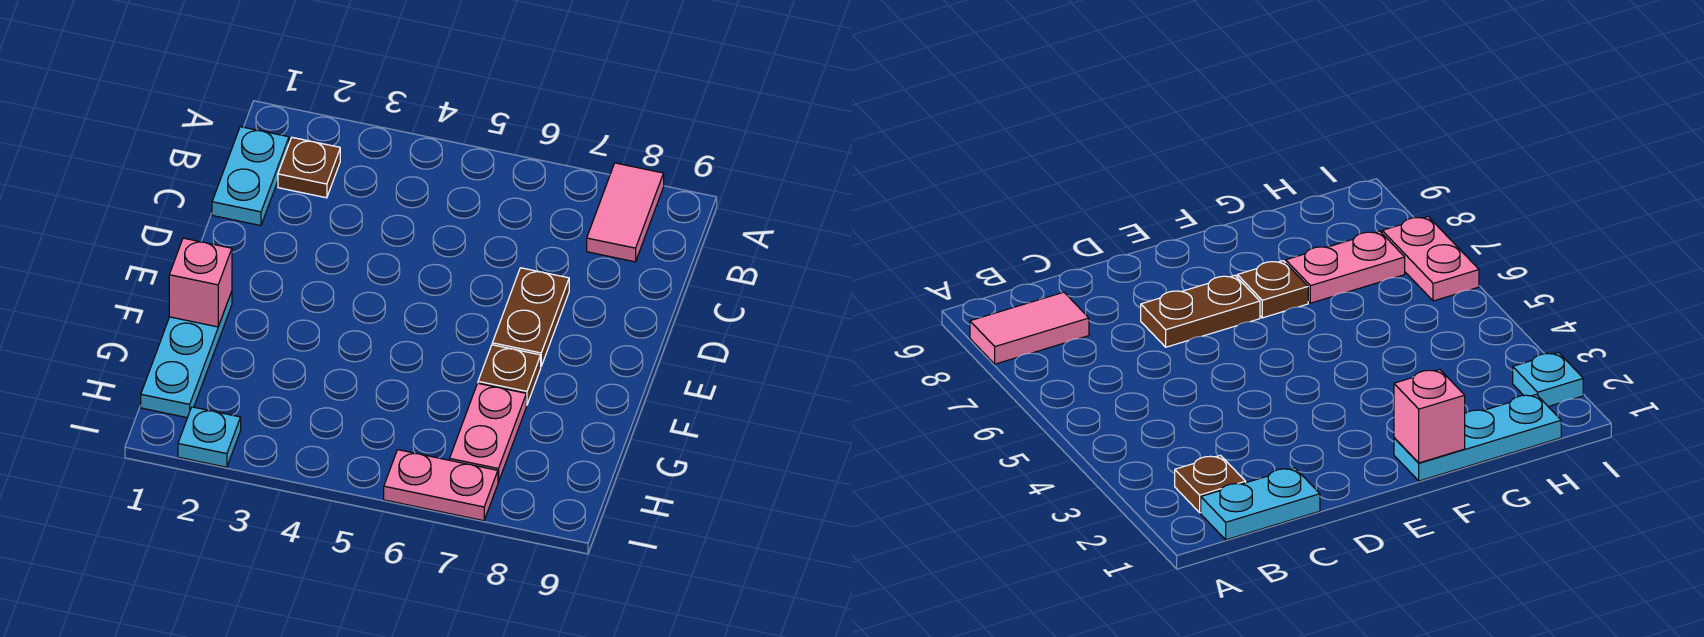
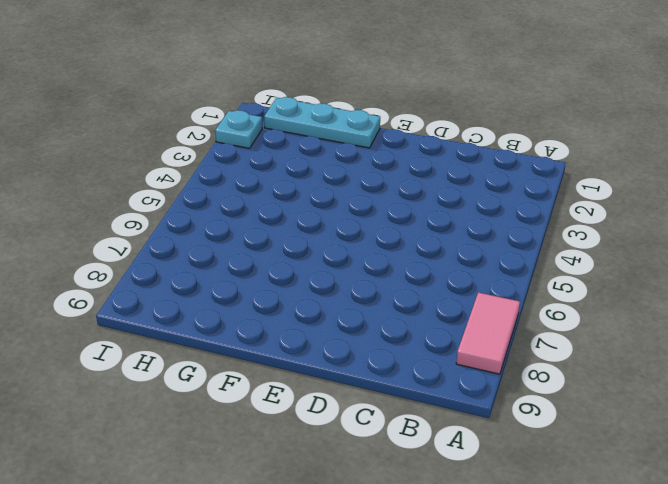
pink 1x2 tile [456,292,520,374] -> pink 1x2 tile turned to [587,163,664,262]
none -> cyan 1x2 plate [212,127,289,226]
none -> brown 1x1 plate [278,137,340,198]

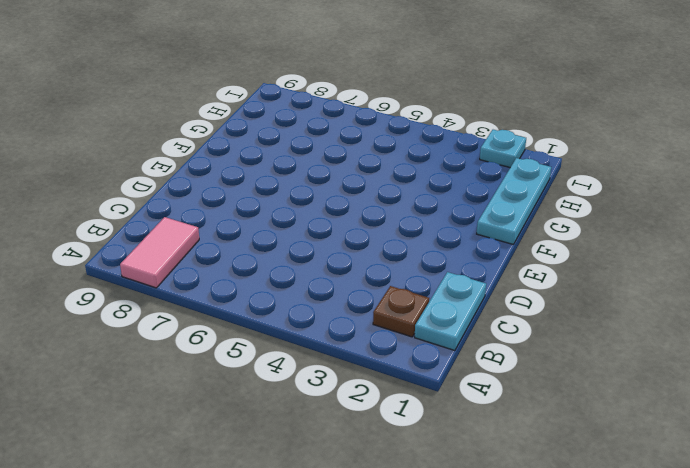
none -> brown 1x2 plate [492,268,569,366]
none -> brown 1x1 plate [478,345,541,405]

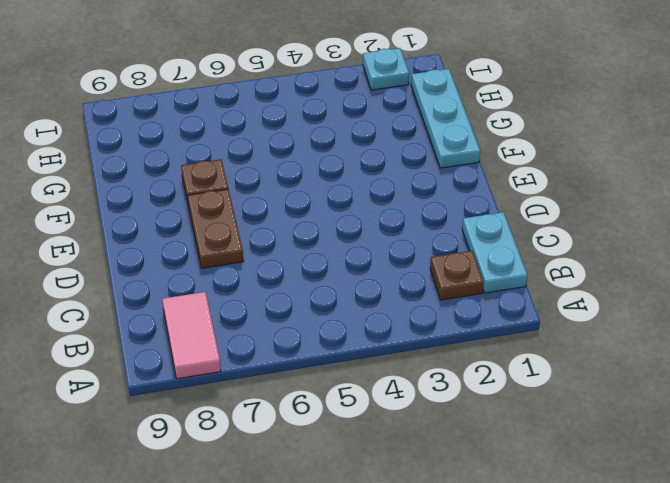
none -> pink 1x2 plate [450,383,526,482]
none -> pink 1x2 plate [384,450,498,521]

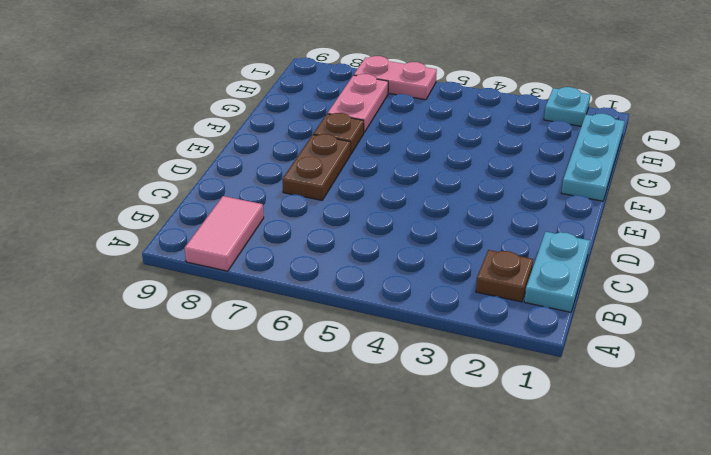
none -> pink 1x1 brick [169,238,232,327]

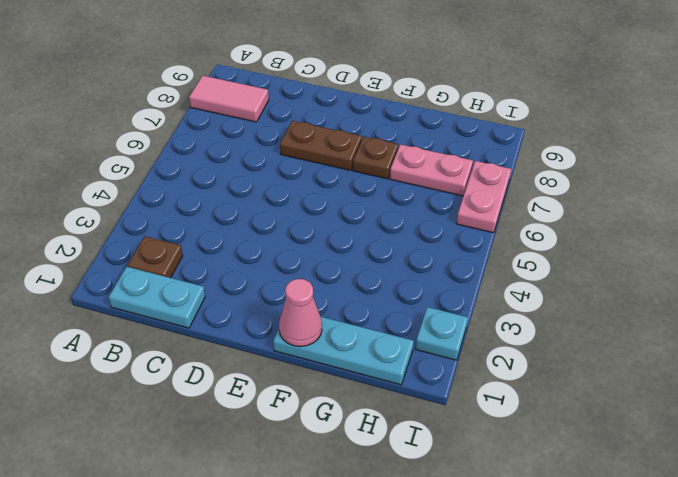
pink 1x1 cone [279,279,322,347] -> pink 1x1 brick [169,238,232,327]

